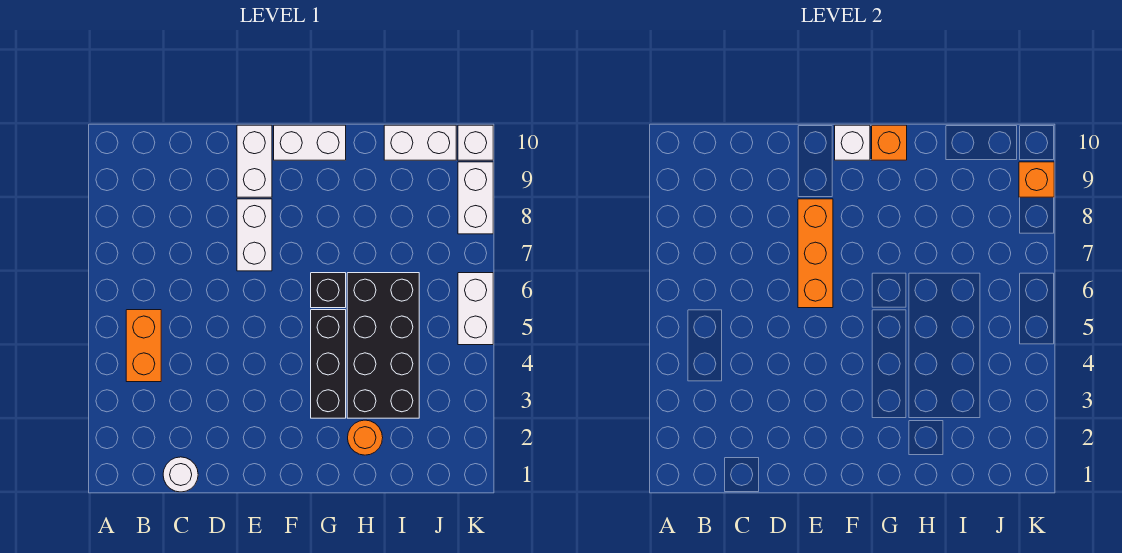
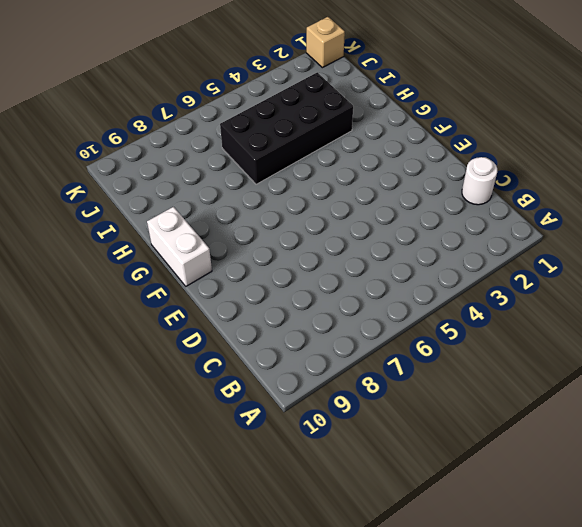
tan 1x1 brick [306,17,345,68] -> none
none -> orange 1x2 brick [126,310,161,382]
none -> white 1x2 brick [237,199,272,271]
none -> white 1x2 brick [237,125,272,197]

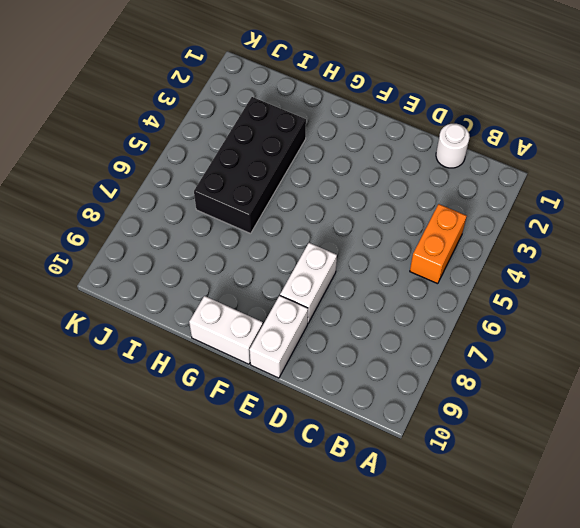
none -> black 1x3 brick [311,310,346,418]
none -> black 1x1 brick [311,273,346,308]
none -> orange 1x1 round brick [348,420,383,455]

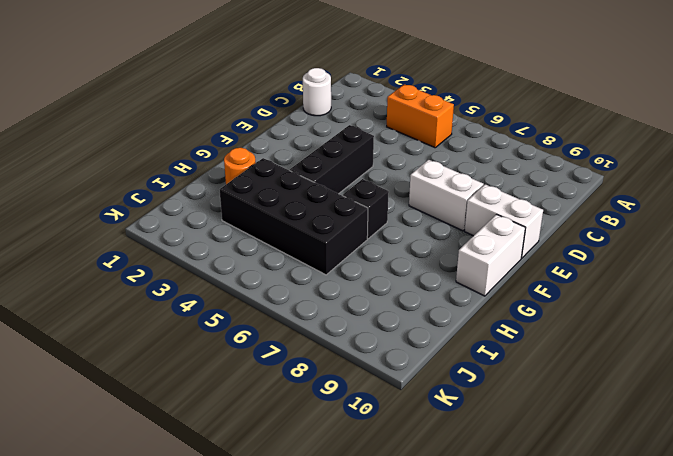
black 1x3 brick [290,125,374,194] -> black 1x3 brick turned to [311,310,346,418]
none -> white 1x2 brick [384,125,456,160]
none -> white 1x2 brick [458,273,493,345]
none -> white 1x2 brick [458,162,493,234]

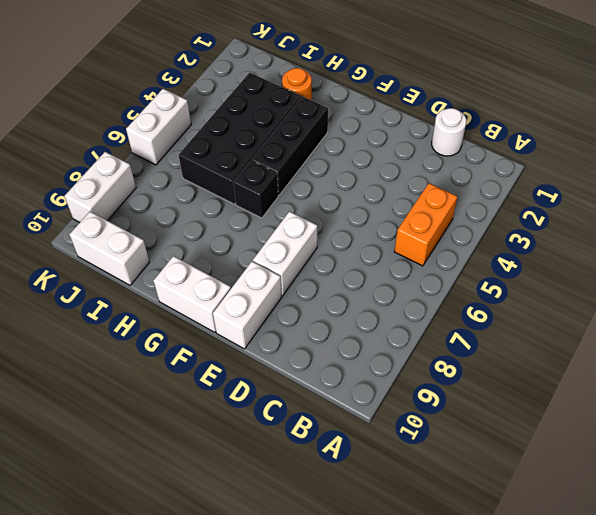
none -> white 1x1 brick [458,125,493,160]
none -> orange 1x3 brick [798,199,833,308]
none -> white 1x1 brick [835,125,870,160]

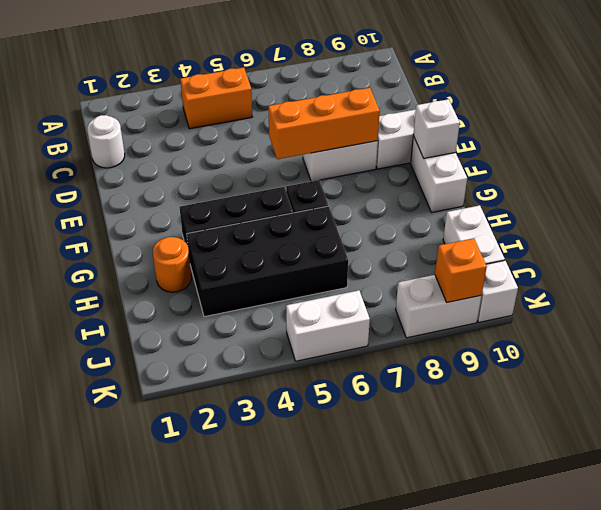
none -> orange 1x1 brick [872,125,907,160]

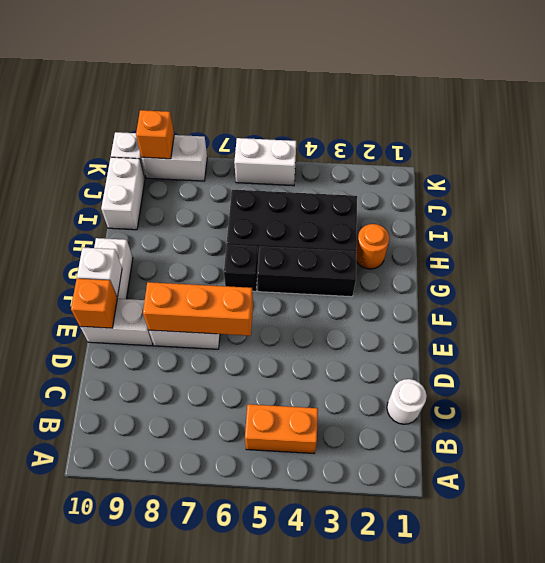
orange 1x1 brick [71,279,117,328] -> orange 1x1 brick moved to [872,125,907,160]

